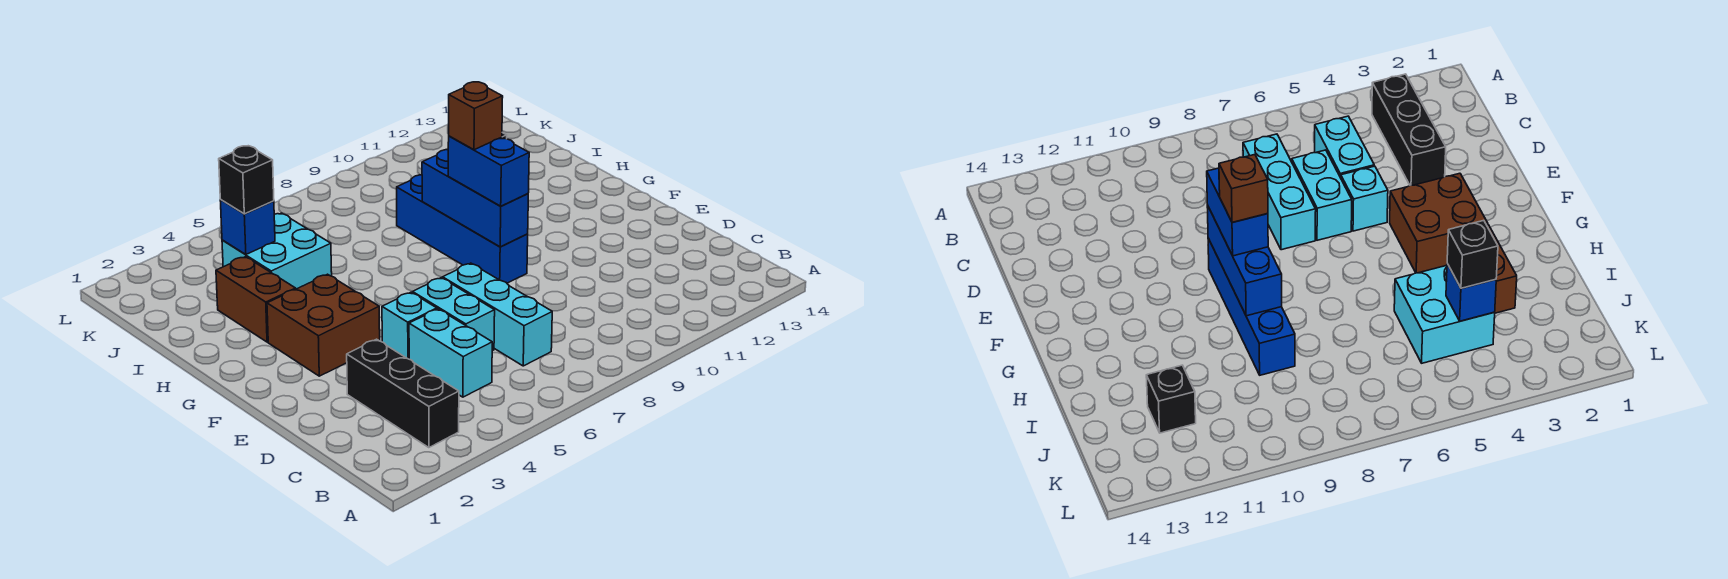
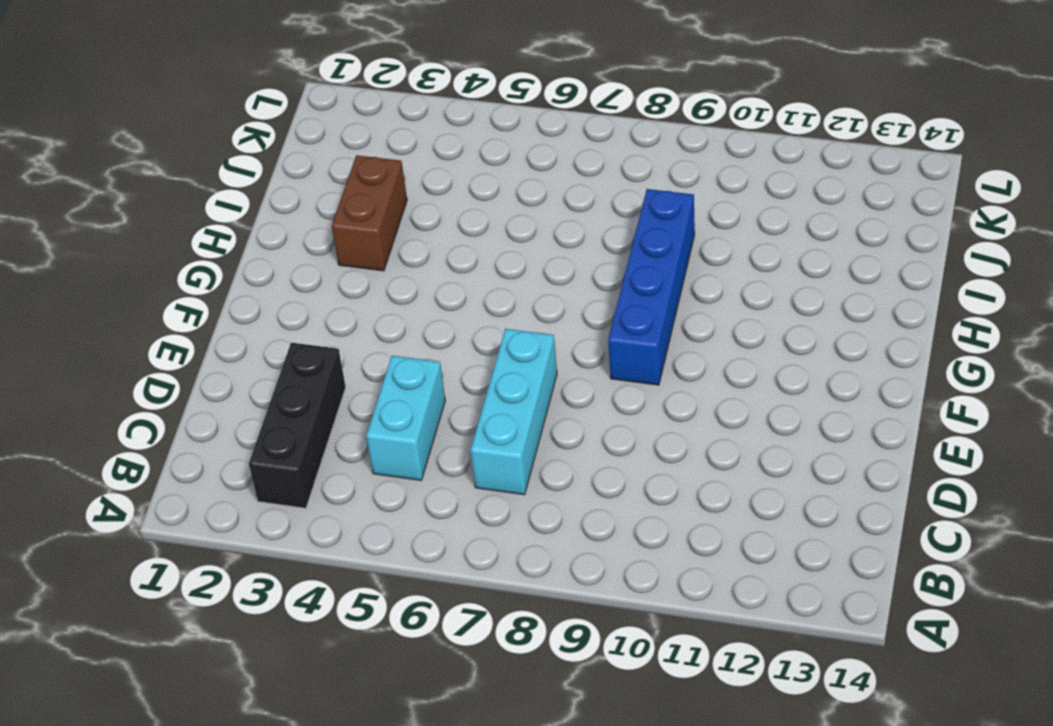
none -> cyan 1x2 brick [413,278,495,351]
none -> cyan 1x1 brick [382,292,437,359]
none -> brown 2x2 brick [267,274,380,376]

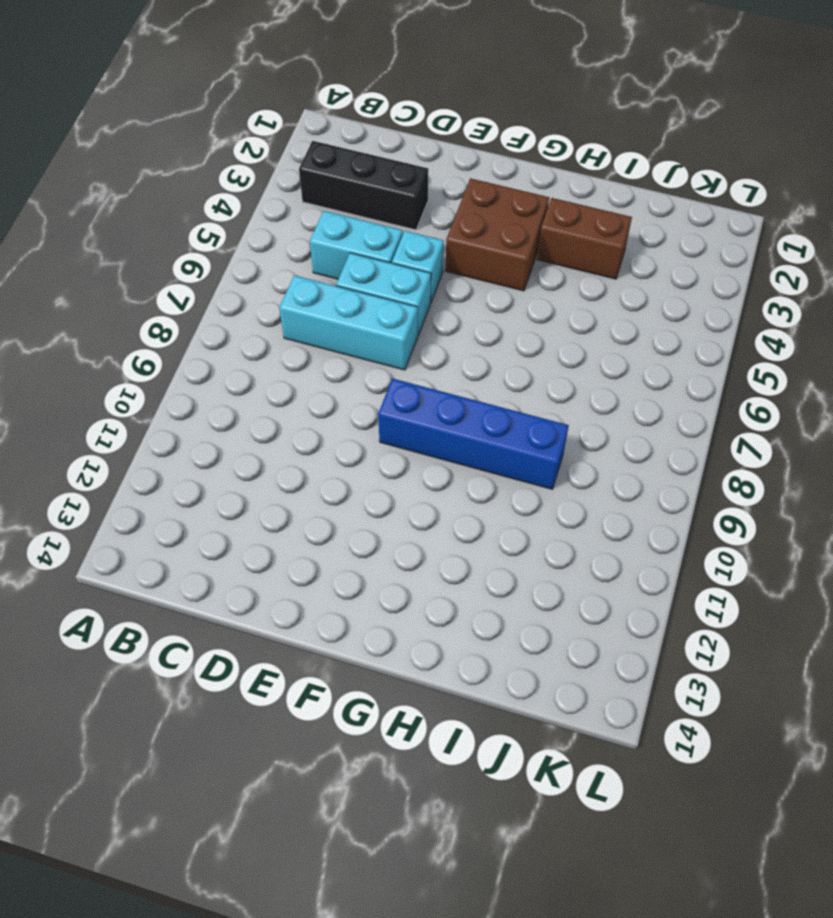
none -> cyan 2x2 brick [222,213,332,289]
none -> black 1x1 brick [1146,365,1196,433]
none -> blue 1x3 brick [422,150,528,247]

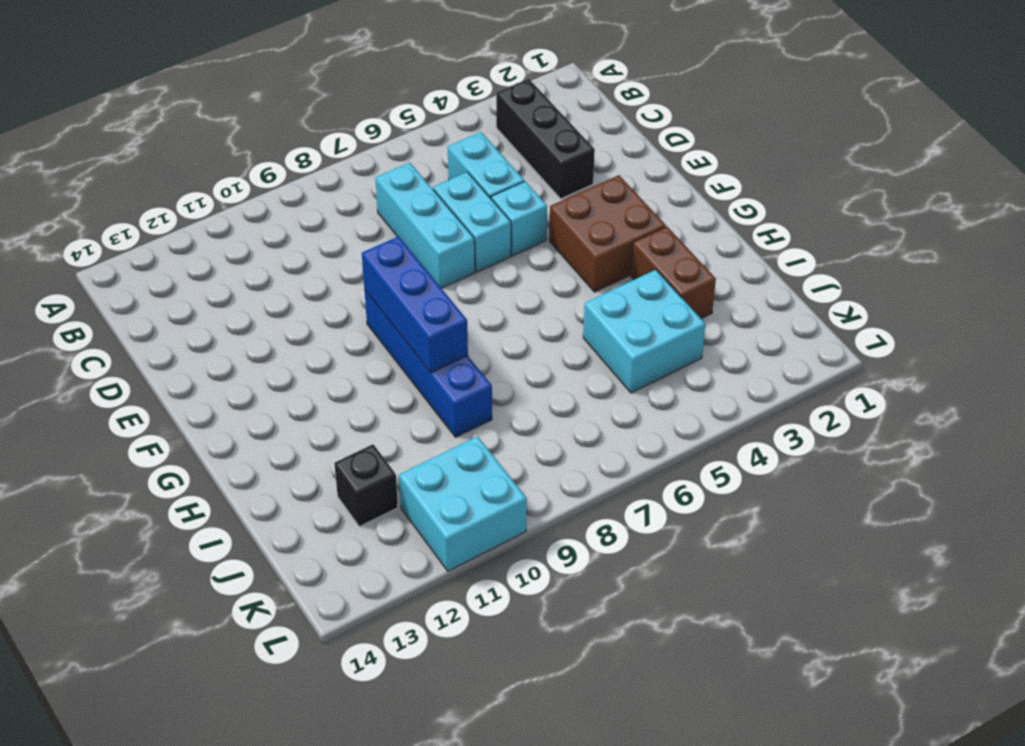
cyan 2x2 brick [399,436,527,571] -> none
none -> blue 1x1 brick [220,200,275,254]
none -> blue 1x2 brick [448,136,529,206]
none -> black 1x1 brick [219,146,274,214]

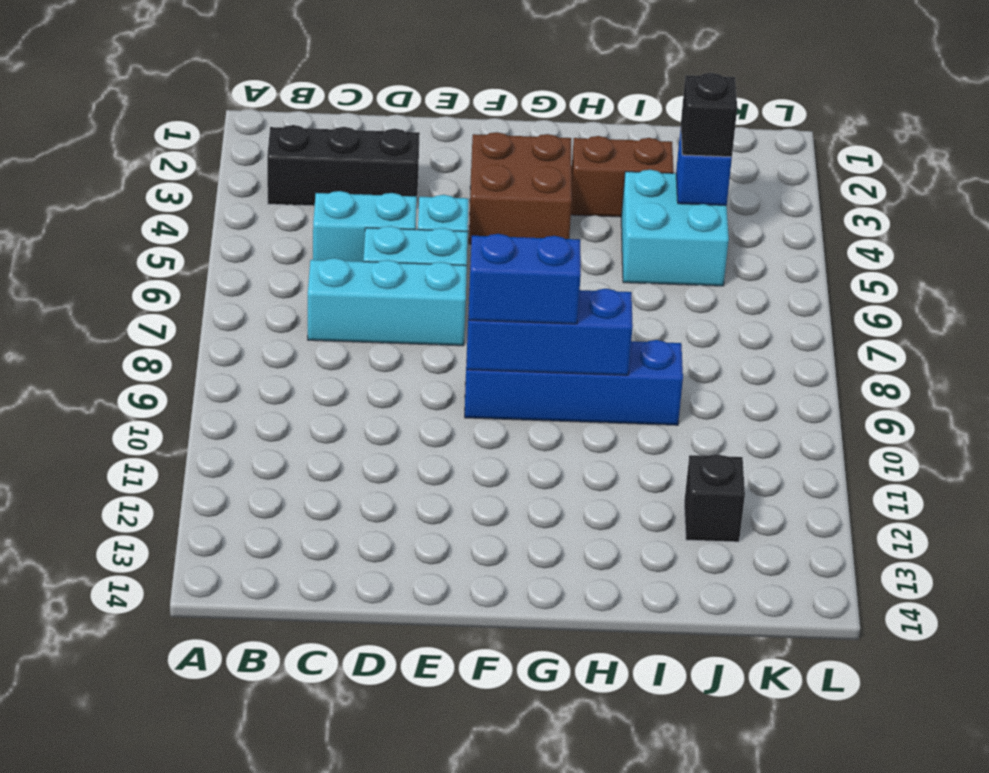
none -> brown 1x1 brick [449,82,503,150]

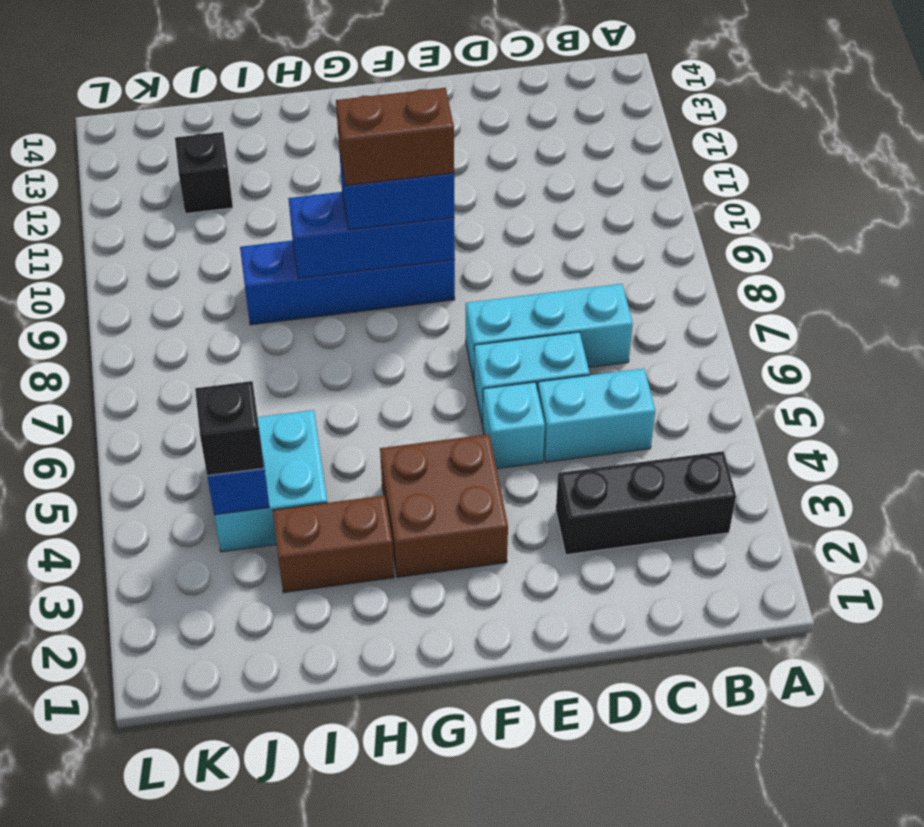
brown 1x2 brick [336,88,454,185] -> brown 1x1 brick [449,82,503,150]

